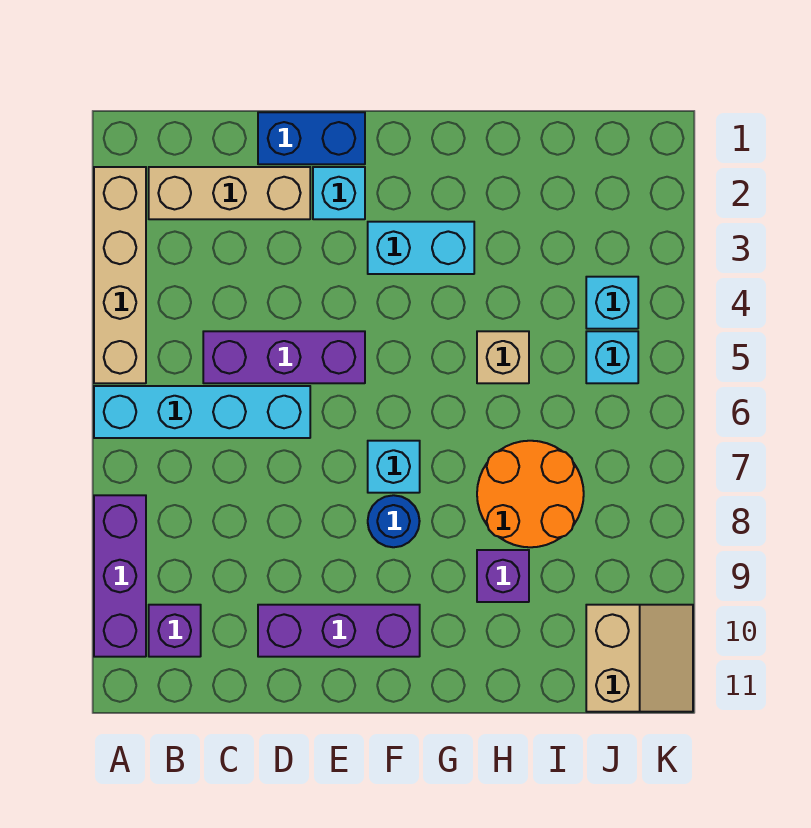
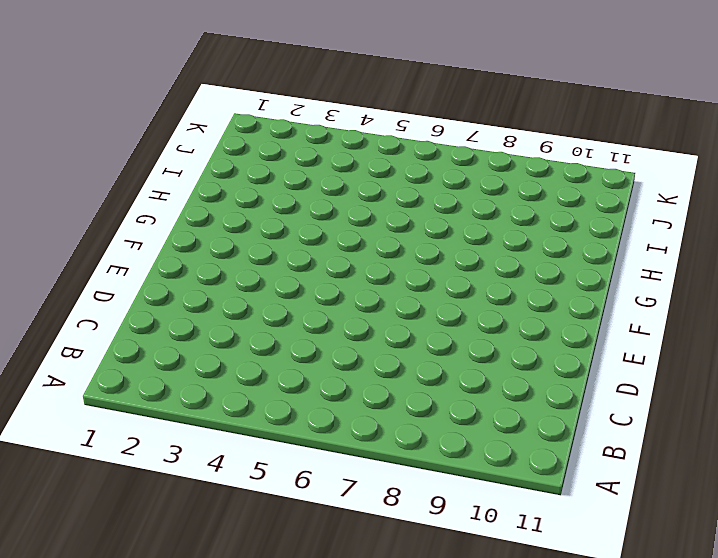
none -> tan 1x4 brick [94,167,146,383]
none -> cyan 1x4 brick [94,386,310,438]
none -> purple 1x3 brick [94,495,146,657]

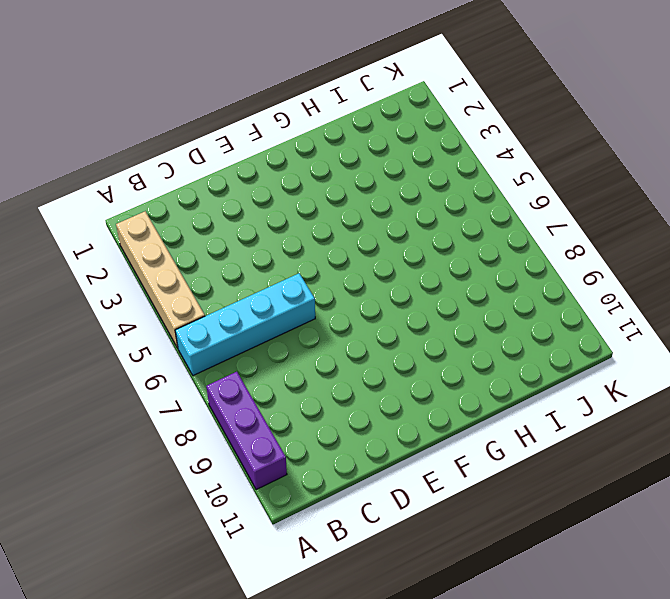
none -> tan 1x3 brick [149,167,310,219]
none -> purple 1x1 brick [149,605,201,657]
none -> purple 1x3 brick [203,331,365,383]

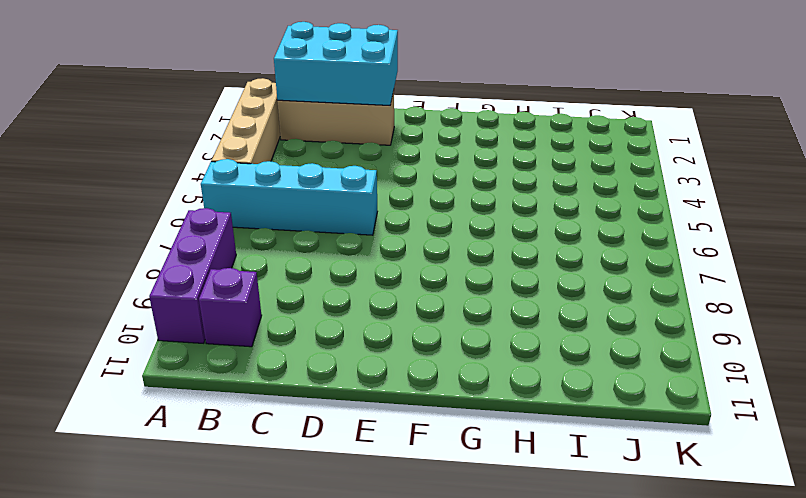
cyan 2x3 brick [274,22,398,106] -> none
none -> purple 1x3 brick [203,331,365,383]
none -> blue 1x2 brick [258,112,365,164]
none -> purple 1x3 brick [258,605,420,657]

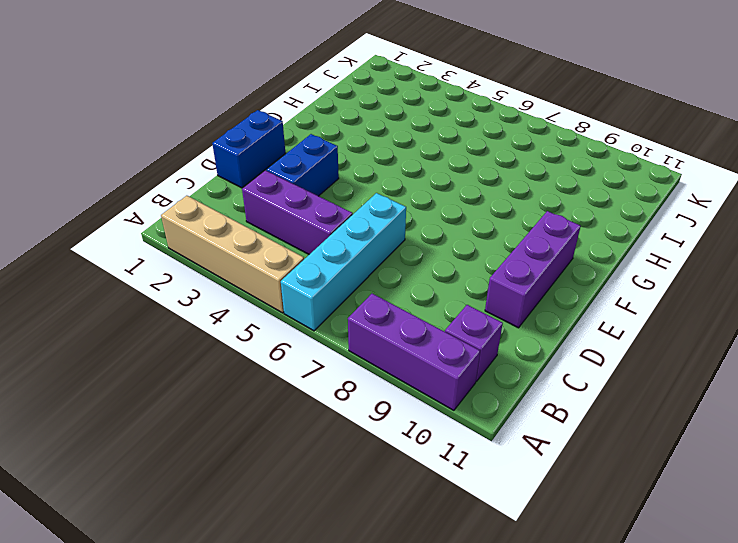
purple 1x3 brick [242,170,353,254] -> purple 1x3 brick turned to [203,331,365,383]
blue 1x2 brick [267,134,339,196] -> none
none -> tan 1x3 brick [149,167,310,219]
none -> cyan 1x1 brick [313,167,365,219]
none -> cyan 1x2 brick [368,222,474,274]

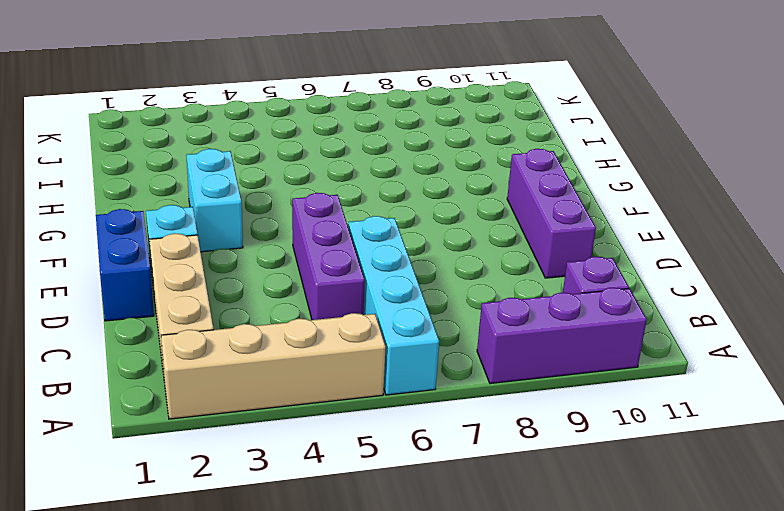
none -> cyan 1x1 brick [368,441,420,493]
none -> blue 1x1 round brick [368,495,420,547]
none -> tan 1x1 brick [477,331,529,383]

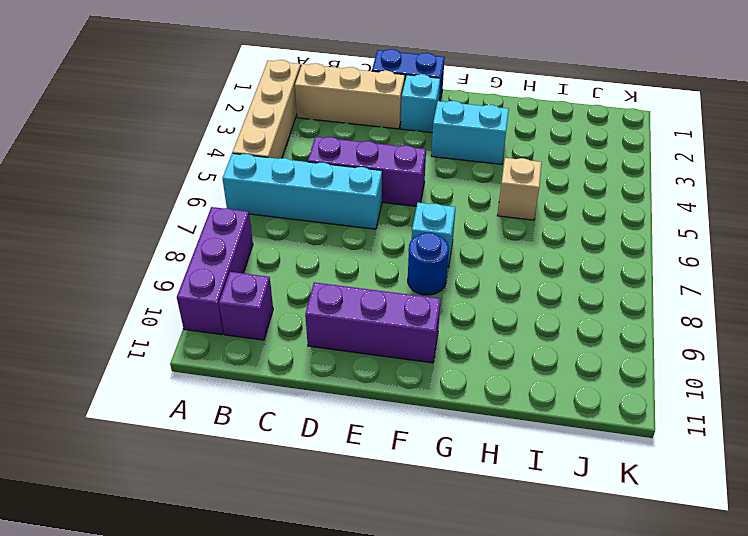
none -> orange 2x2 round brick [477,441,584,547]
none -> purple 1x1 brick [477,550,529,602]
none -> cyan 1x1 brick [586,277,638,329]

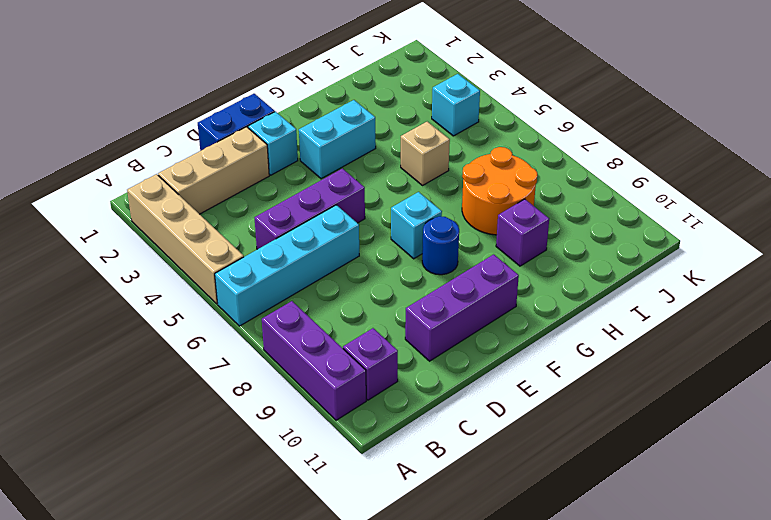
none -> cyan 1x1 brick [586,331,638,383]
none -> tan 2x2 slope [586,605,693,712]

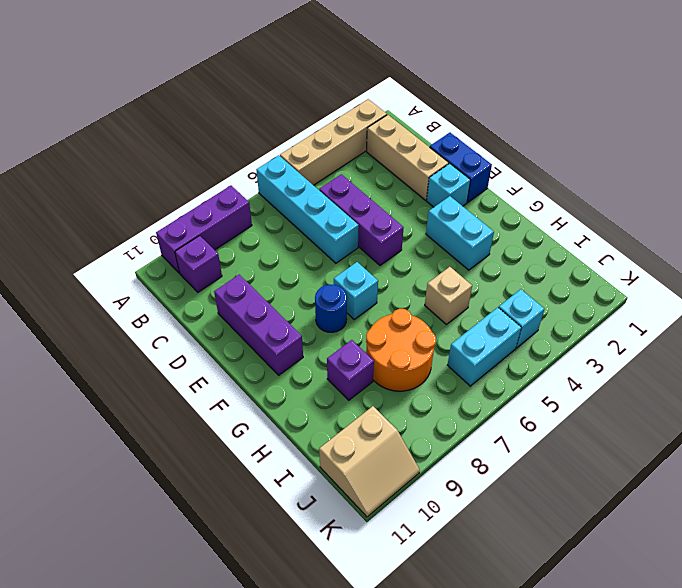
cyan 1x2 brick [448,307,521,386] -> cyan 1x1 brick [586,331,638,383]

